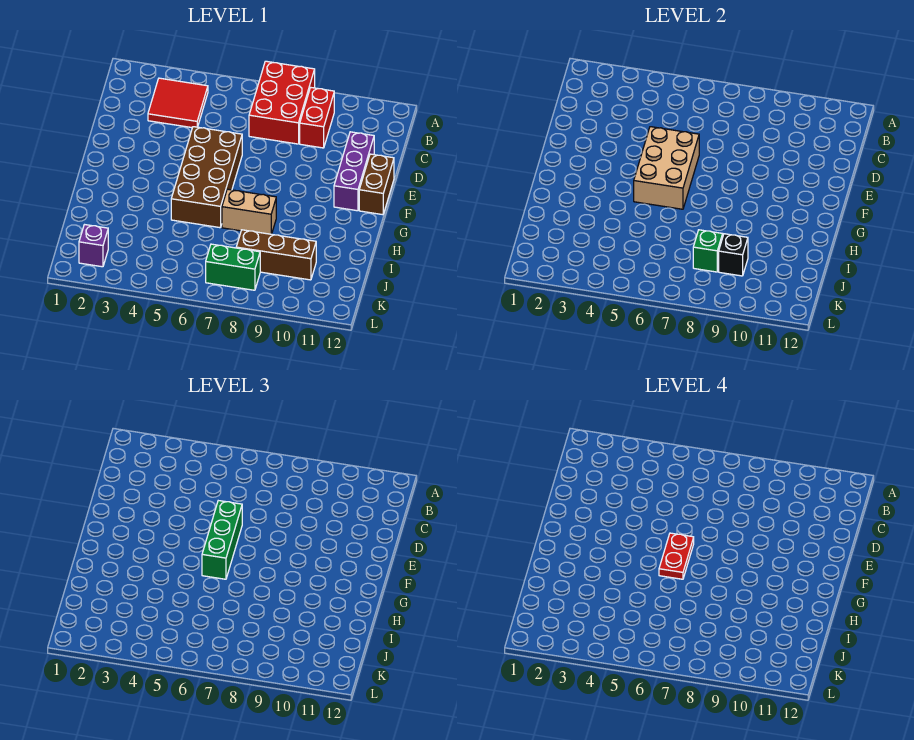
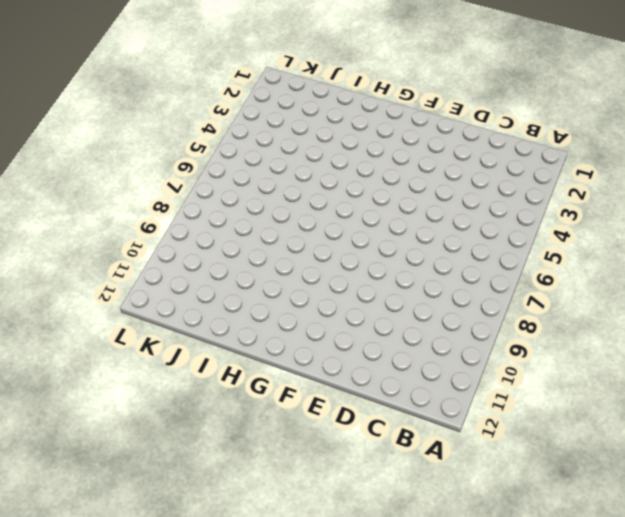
none -> red 2x3 brick [249,61,315,144]
none -> red 2x2 tile [148,78,208,128]
none -> red 1x2 brick [300,88,334,148]

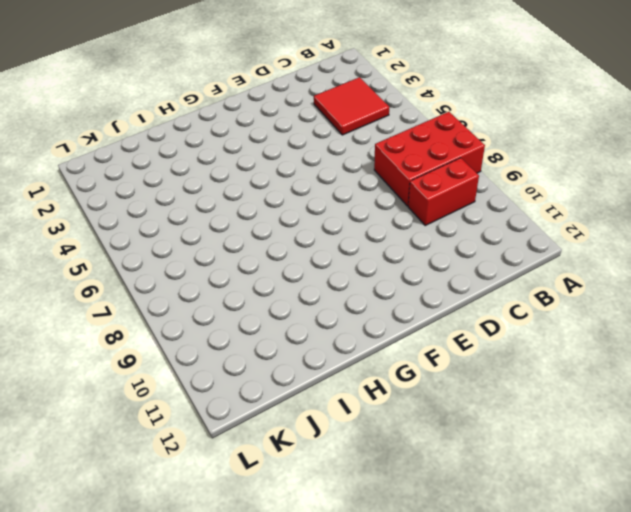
none -> purple 1x3 brick [334,132,374,211]
none -> brown 2x4 brick [171,127,242,228]
none -> brown 1x2 brick [359,154,394,215]

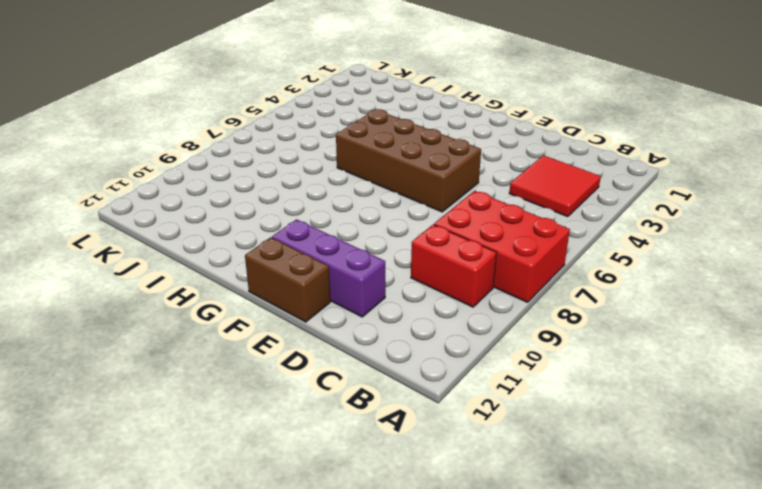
none -> tan 1x2 brick [222,189,276,234]
none -> brown 1x3 brick [236,230,316,280]
none -> purple 1x1 brick [79,225,108,267]

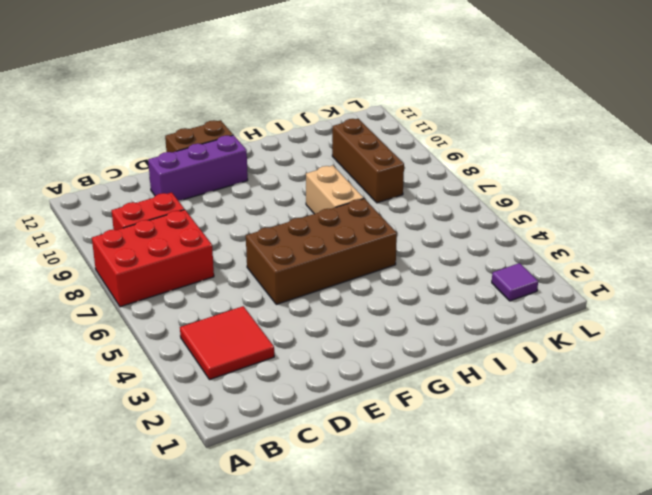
purple 1x1 tile [492,263,538,301] -> purple 1x1 brick [79,225,108,267]
none -> green 1x2 brick [206,244,260,290]
none -> tan 2x3 brick [634,127,699,209]
none -> green 1x1 brick [693,230,723,272]

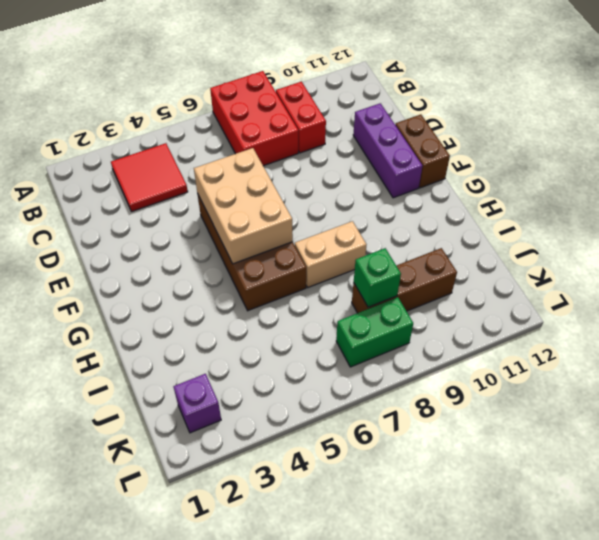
none -> black 1x1 brick [719,234,748,276]
none -> green 1x3 brick [202,501,242,579]
none -> red 1x2 plate [659,533,694,579]

